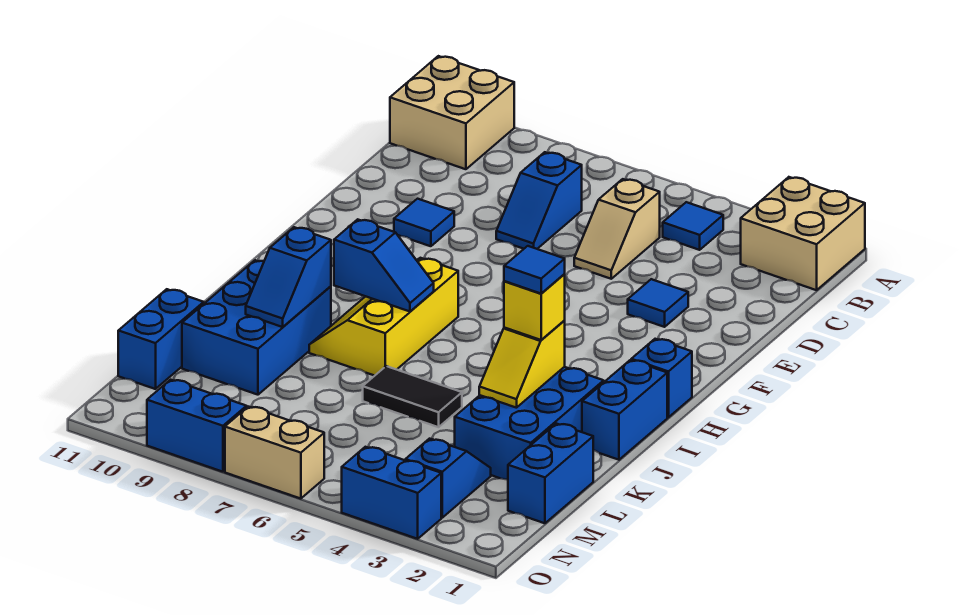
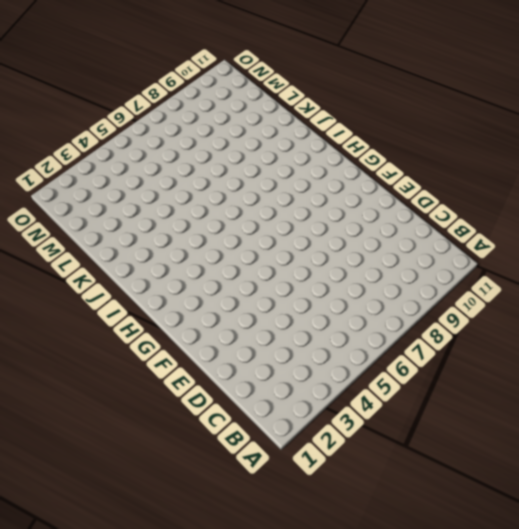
none -> tan 2x2 brick [741,177,865,290]
none -> tan 2x2 brick [390,56,514,169]
none -> blue 1x1 tile [663,202,723,250]

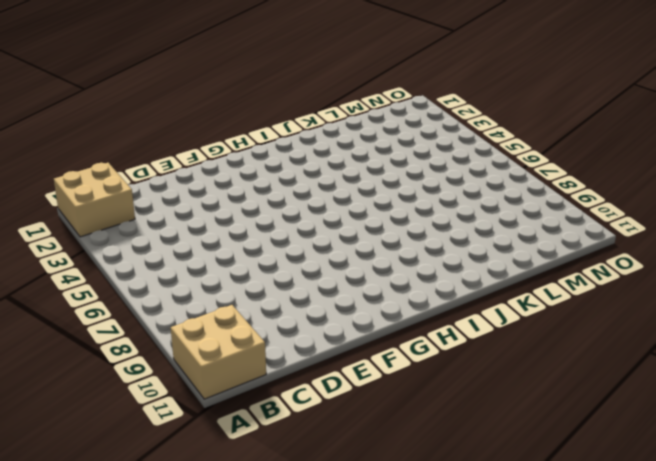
none -> blue 1x1 tile [663,202,723,250]
none -> tan 1x2 slope [574,179,660,279]
none -> blue 1x2 slope [496,152,582,249]

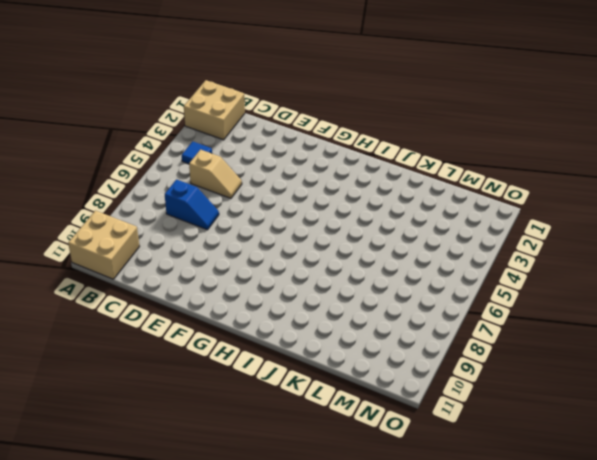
none -> blue 1x1 tile [628,279,688,327]
none -> blue 1x1 tile [394,199,454,246]
none -> blue 1x1 brick [631,339,692,417]

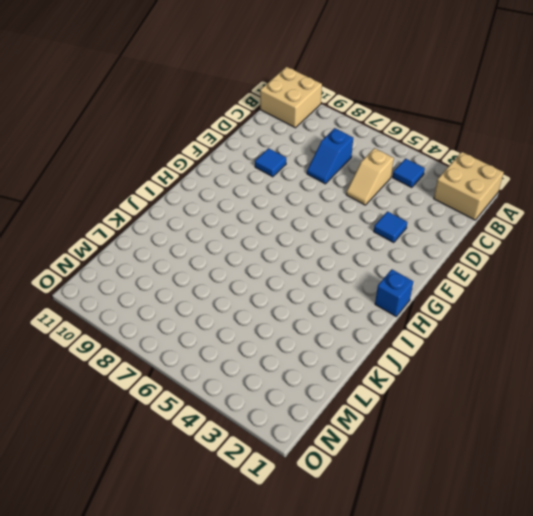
none -> yellow 2x3 slope [309,258,458,376]
none -> blue 1x2 brick [582,360,667,460]
none -> blue 2x3 brick [455,367,604,480]

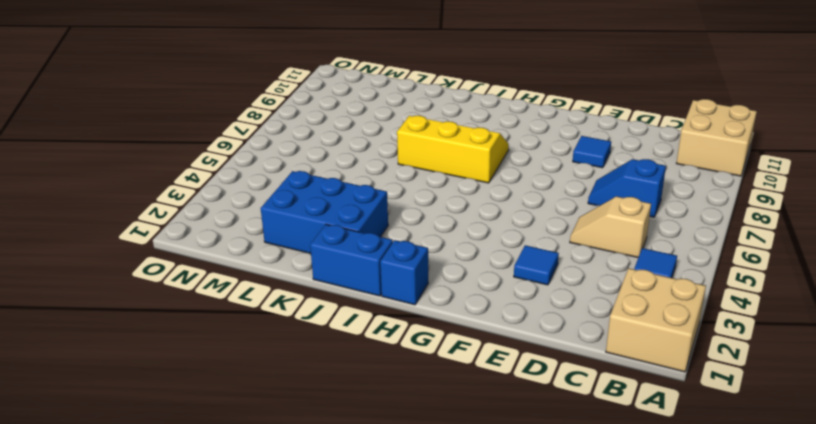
none -> blue 2x3 brick [182,260,331,395]
none -> black 1x2 tile [363,366,462,427]
none -> blue 1x2 brick [508,423,593,523]

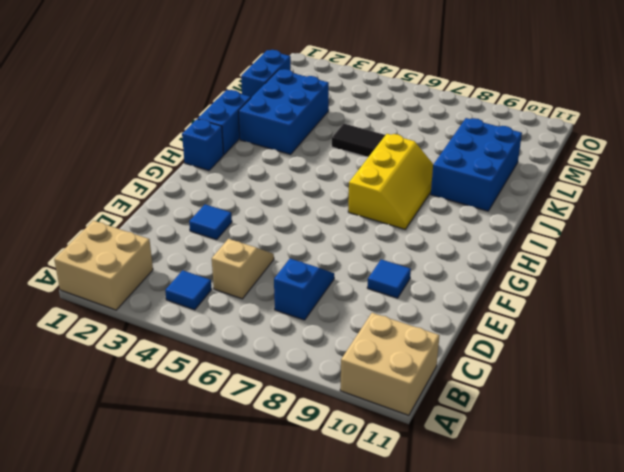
none -> blue 1x2 brick [118,289,204,389]
none -> blue 1x2 slope [405,439,491,518]
none -> blue 1x2 brick [342,447,441,539]

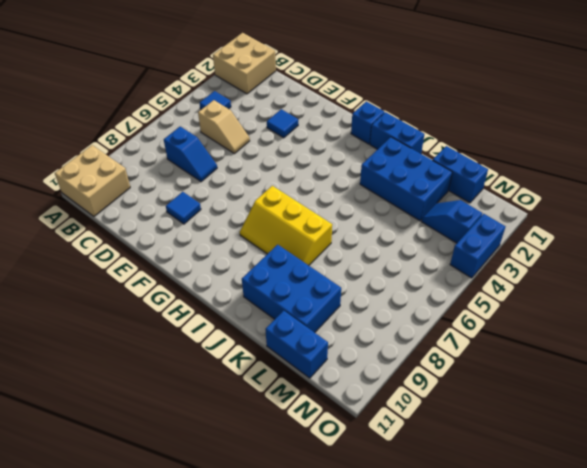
none -> black 1x2 tile [363,366,462,427]
none -> tan 1x2 brick [225,407,324,499]
none -> blue 1x2 brick [147,380,247,472]

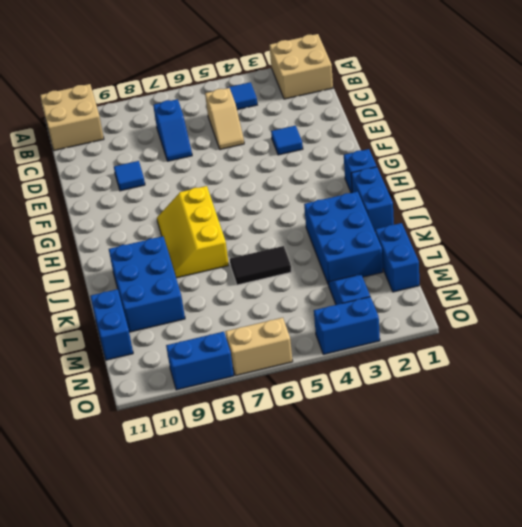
none -> blue 1x2 slope [334,219,434,312]
none -> yellow 1x2 slope [479,321,565,408]
none -> blue 1x2 slope [246,227,331,327]

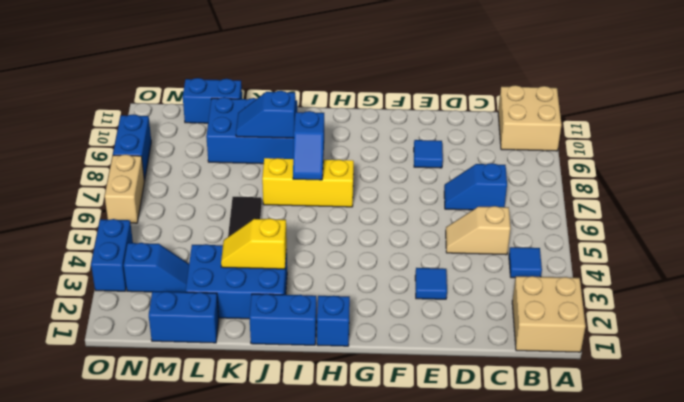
none -> yellow 1x1 brick [504,274,565,340]
none -> blue 1x1 tile [504,246,565,294]

